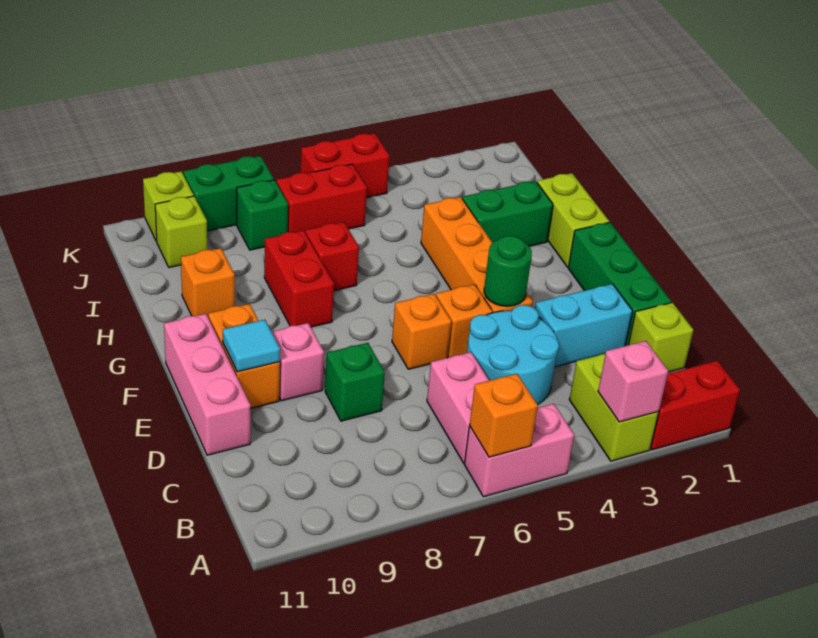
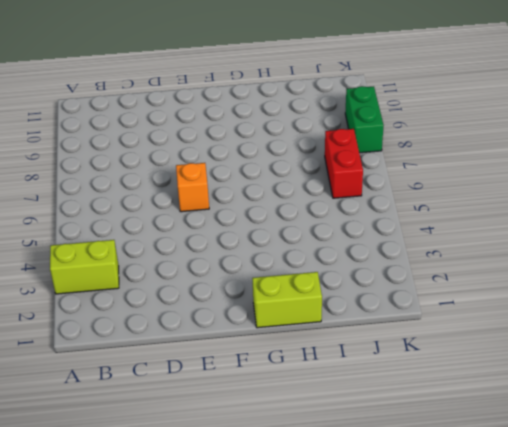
none -> red 1x2 brick [650,361,740,450]
none -> pink 1x2 brick [464,404,574,497]
none -> pink 1x2 brick [427,352,489,463]
none -> lime 1x1 brick [629,303,693,372]

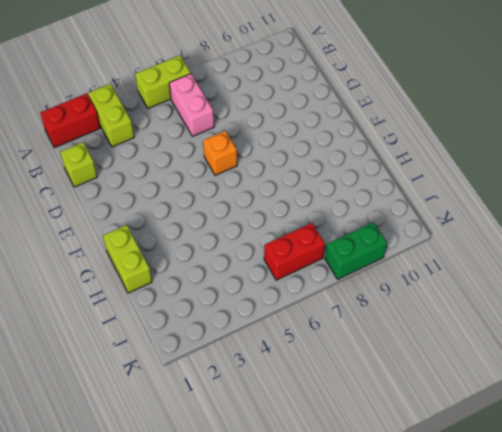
lime 1x2 brick [135,55,191,108] -> pink 1x2 brick [464,404,574,497]
none -> cyan 2x2 round brick [467,305,559,405]
none -> green 1x3 brick [568,222,671,346]
none -> cyan 1x2 brick [535,284,632,367]
none -> green 1x1 brick [325,343,385,421]

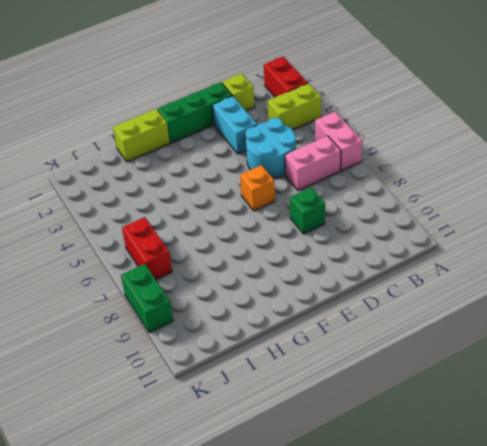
none -> pink 1x3 brick [164,314,251,455]
none -> orange 1x4 brick [421,197,533,313]
none -> orange 1x1 brick [436,284,493,358]
none -> pink 1x1 brick [272,323,324,401]

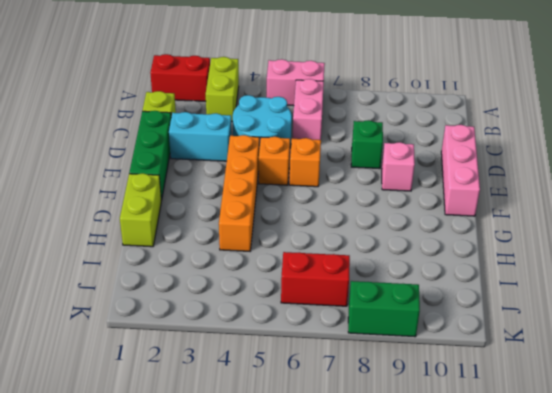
none -> orange 1x2 brick [208,304,280,409]
none -> red 1x2 brick [264,231,334,327]
none -> green 1x2 brick [462,181,553,246]
none -> red 1x1 brick [306,222,359,291]

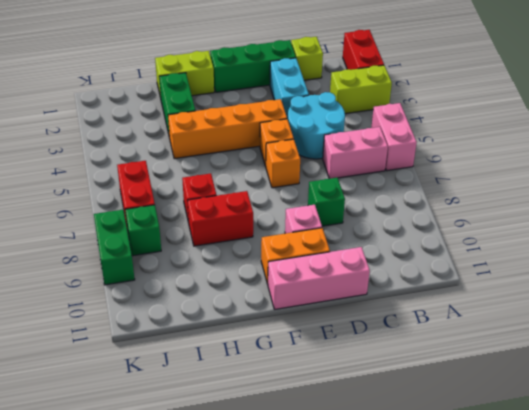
none -> orange 1x1 brick [181,248,235,316]
none -> lime 1x1 brick [155,196,207,268]
none -> red 1x2 brick [301,133,390,198]
none -> lime 1x1 brick [143,171,194,241]

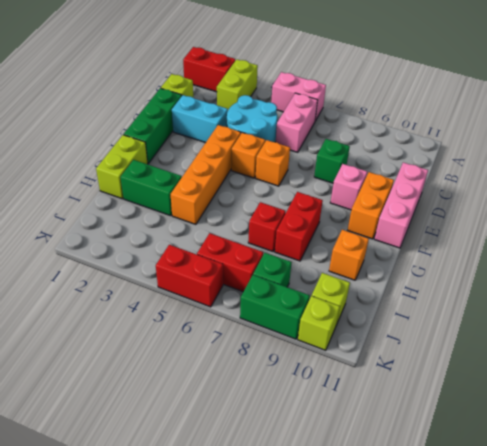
none -> pink 1x1 brick [598,341,668,422]
none -> orange 1x1 brick [470,374,538,457]
none -> green 1x1 round brick [484,236,532,306]
none -> cyan 1x1 tile [223,320,280,372]

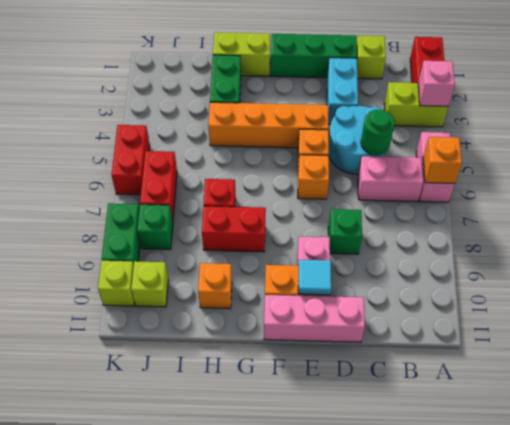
green 1x1 round brick [361,110,395,155] -> green 1x1 round brick moved to [484,236,532,306]

